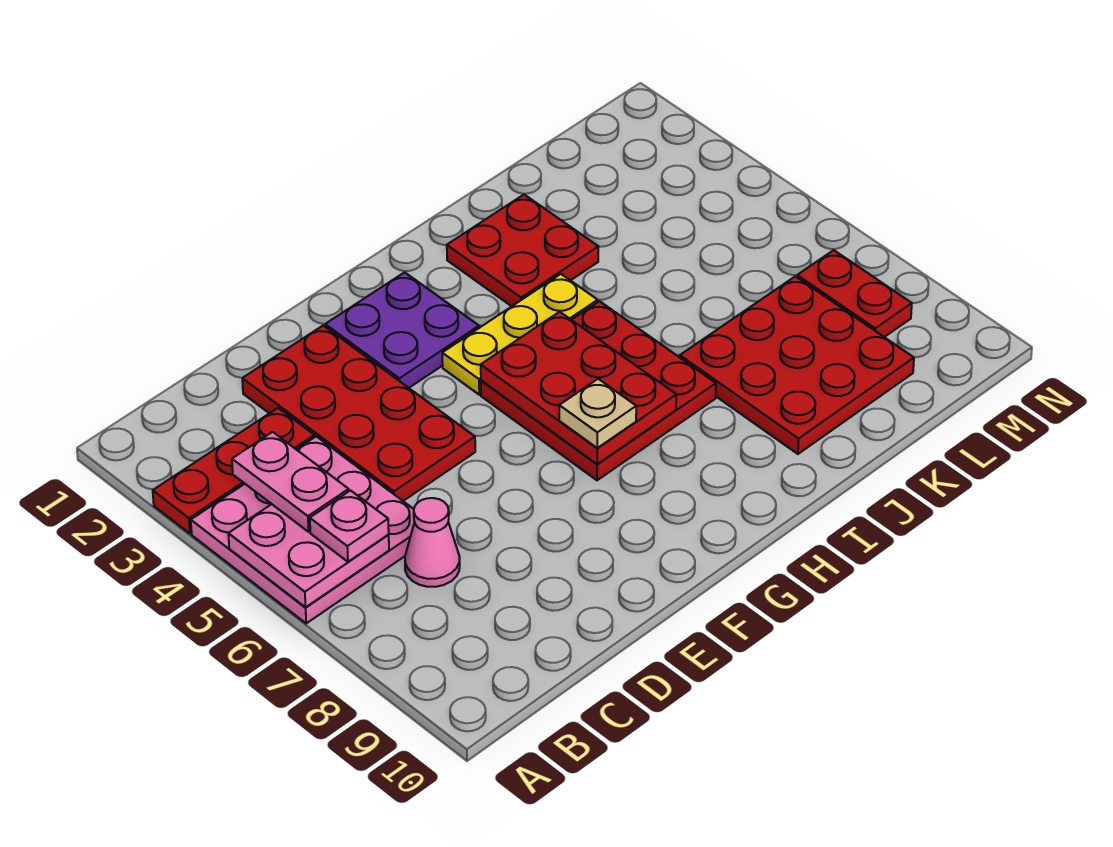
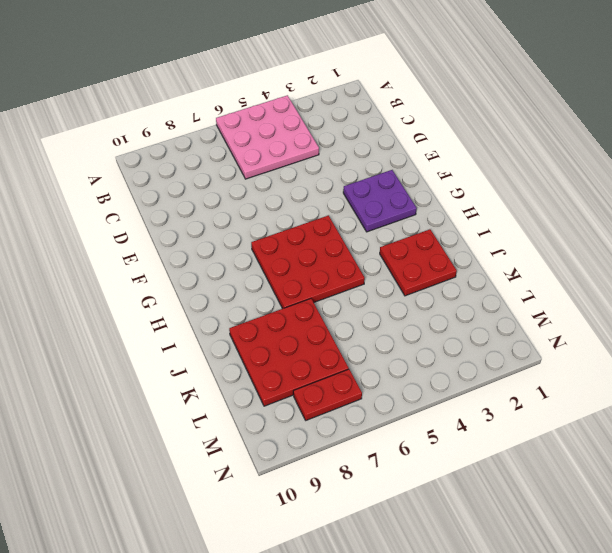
none -> red 1x3 plate [153,408,315,534]
none -> pink 1x1 cone [405,498,460,587]
none -> red 2x4 plate [242,326,475,501]

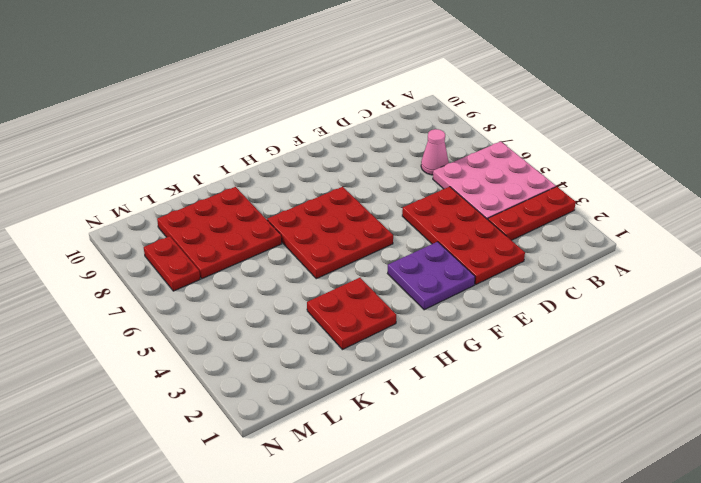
none -> yellow 1x3 plate [442,274,598,395]
none -> pink 2x2 plate [228,504,389,607]
none -> red 2x3 plate [481,312,676,464]

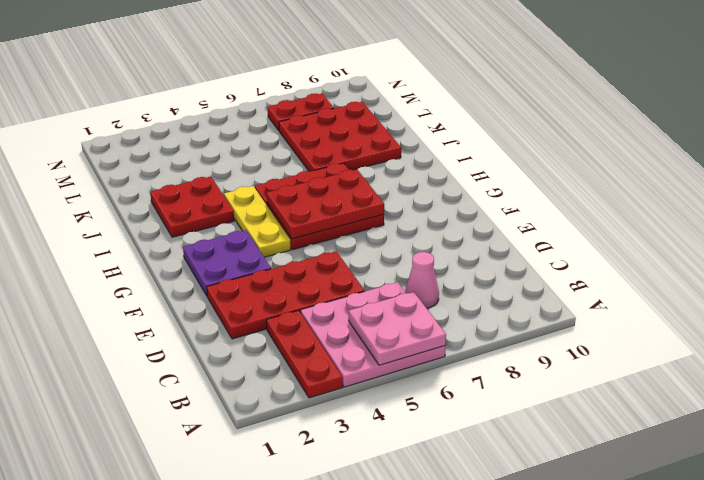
none -> pink 1x2 plate [232,432,349,532]
none -> pink 1x1 plate [310,491,389,562]
none -> tan 1x1 plate [559,379,636,448]

